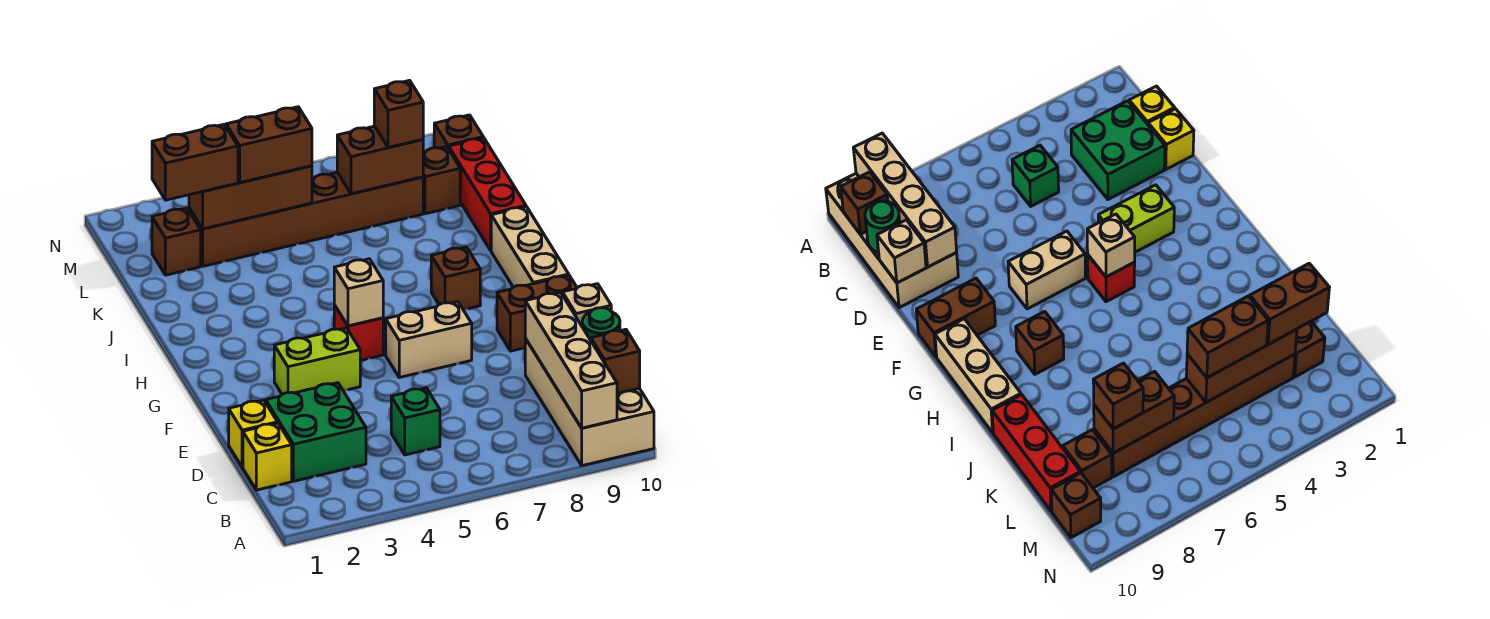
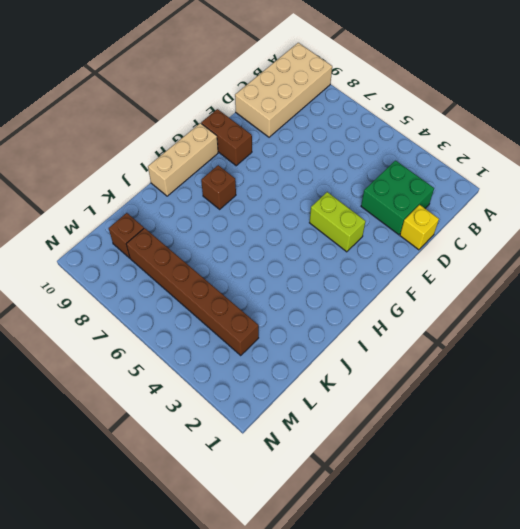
none -> yellow 1x1 brick [243,423,292,490]
none -> green 1x1 brick [391,388,440,455]
none -> tan 1x2 brick [386,302,472,377]

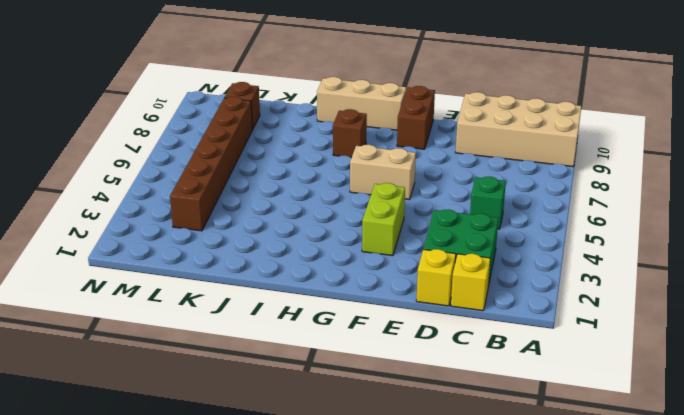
tan 1x2 brick [350,145,416,200] -> tan 1x2 brick turned to [386,302,472,377]
none -> red 1x1 brick [334,305,383,361]
none -> red 1x3 brick [449,138,526,250]
none -> brown 1x1 brick [152,208,201,275]

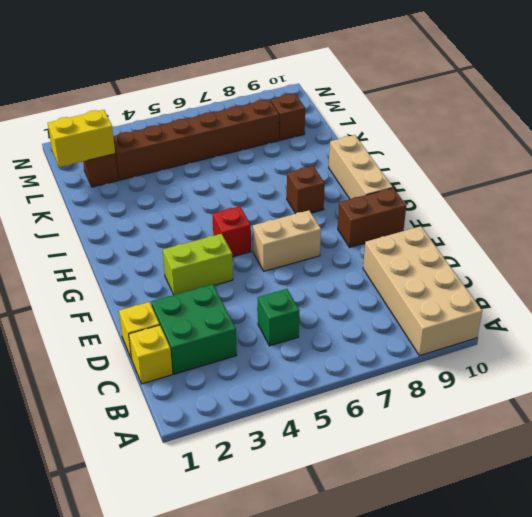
yellow 1x2 brick [48,110,115,167] -> none
none -> red 1x3 brick [449,138,526,250]
none -> brown 1x1 brick [434,115,483,149]
none -> tan 1x4 brick [525,292,617,428]

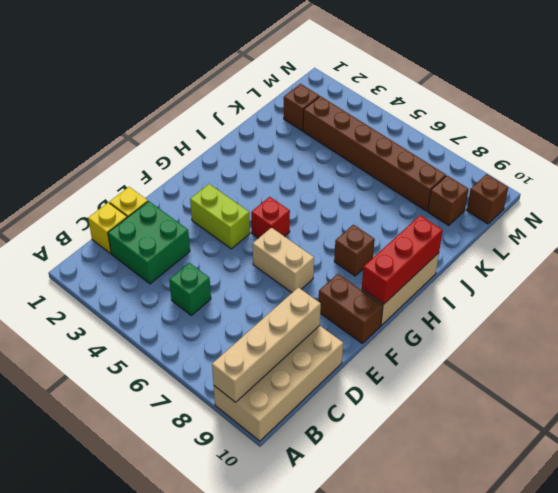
red 1x3 brick [362,215,443,304] -> red 1x3 brick moved to [449,138,526,250]
none -> brown 1x1 brick [591,329,640,394]
none -> green 1x1 round brick [582,308,620,340]
none -> tan 1x1 brick [562,284,611,326]

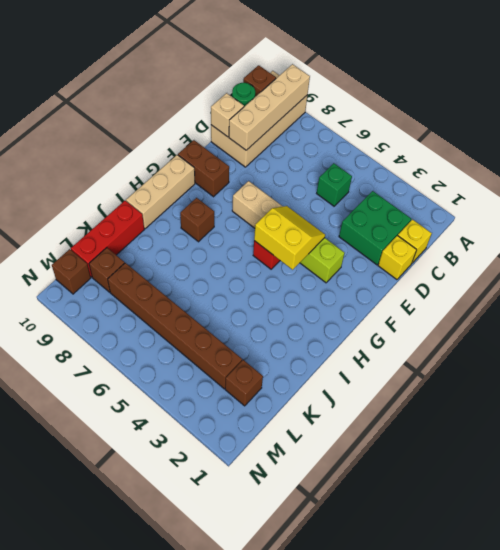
yellow 2x2 slope [254,206,325,270] -> tan 1x1 brick [334,259,383,326]
none -> brown 1x3 brick [189,166,312,229]
none -> brown 1x2 brick [337,126,423,194]
none -> brown 1x2 brick [152,124,238,200]

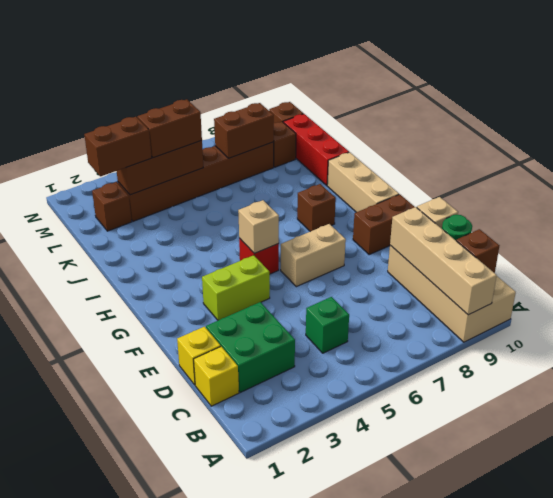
none -> brown 1x1 brick [374,80,423,148]

